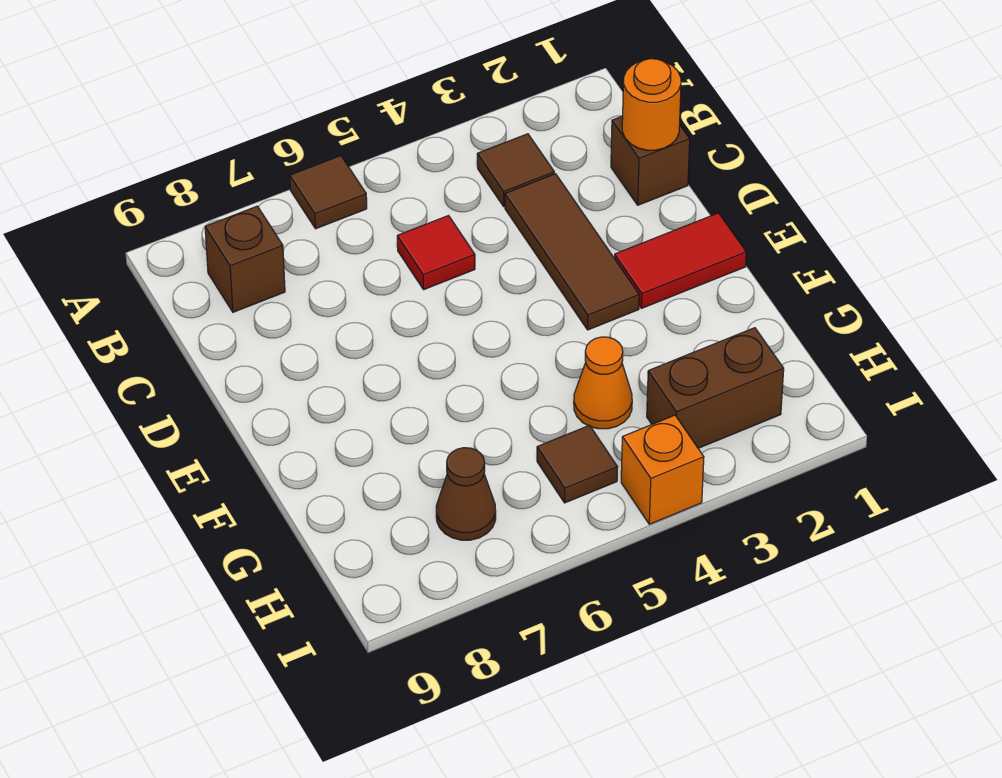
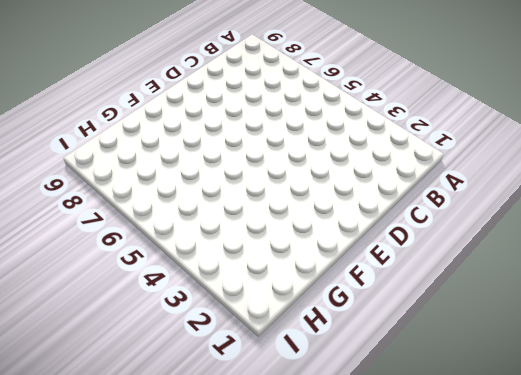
none -> brown 1x1 tile [290,156,367,229]
none -> brown 1x1 tile [477,134,554,206]
none -> brown 1x1 brick [205,206,285,312]

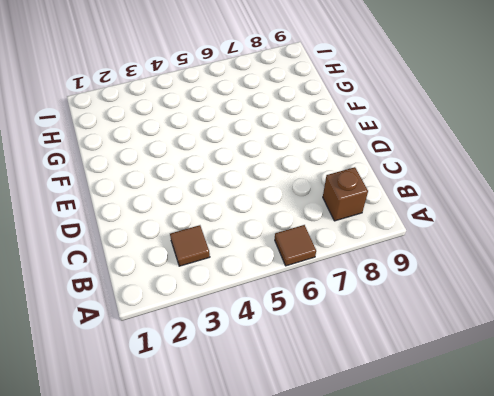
none -> brown 1x1 brick [611,116,690,205]
none -> brown 1x3 tile [505,174,639,330]
none -> red 1x1 tile [397,216,475,290]

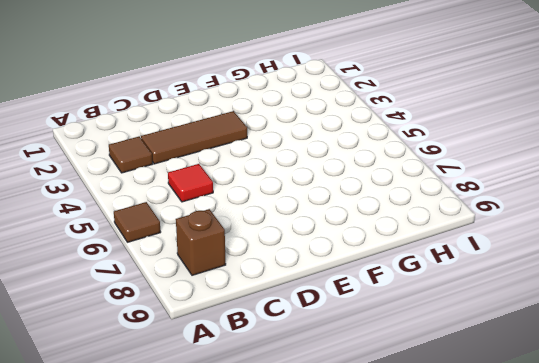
none -> brown 1x1 brick [611,116,690,205]
none -> red 1x2 tile [614,213,746,308]
none -> orange 1x1 cone [574,337,632,429]

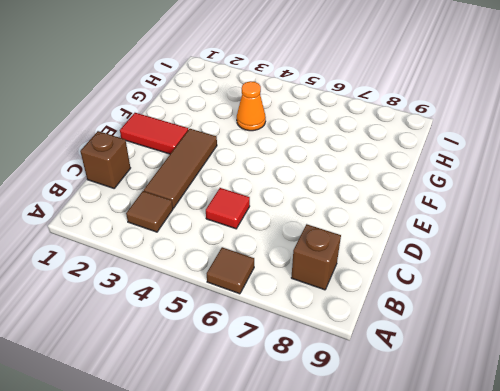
none -> brown 1x2 brick [647,328,784,448]
none -> brown 1x1 tile [537,425,617,503]
none -> brown 1x1 cone [436,448,496,540]

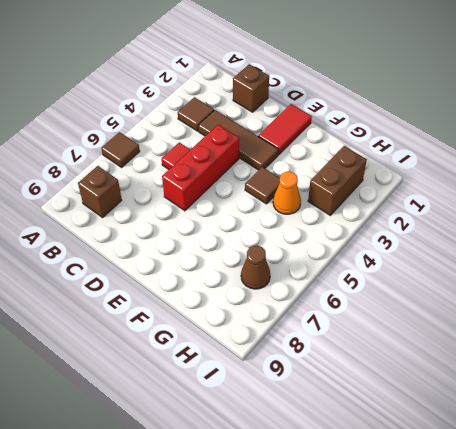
red 1x3 brick [162,125,239,211] -> none
brown 1x1 tile [245,167,280,204] -> brown 1x1 tile moved to [537,425,617,503]
none -> orange 1x1 brick [621,415,704,524]
none -> orange 1x1 round brick [622,59,681,150]

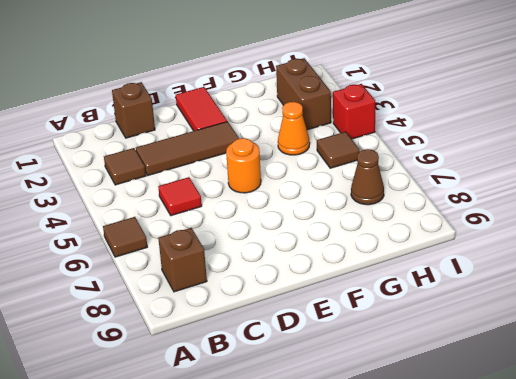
orange 1x1 round brick [226,138,261,193] -> orange 1x1 round brick moved to [622,59,681,150]
red 1x1 brick [333,84,375,139] -> orange 1x1 brick [621,415,704,524]

